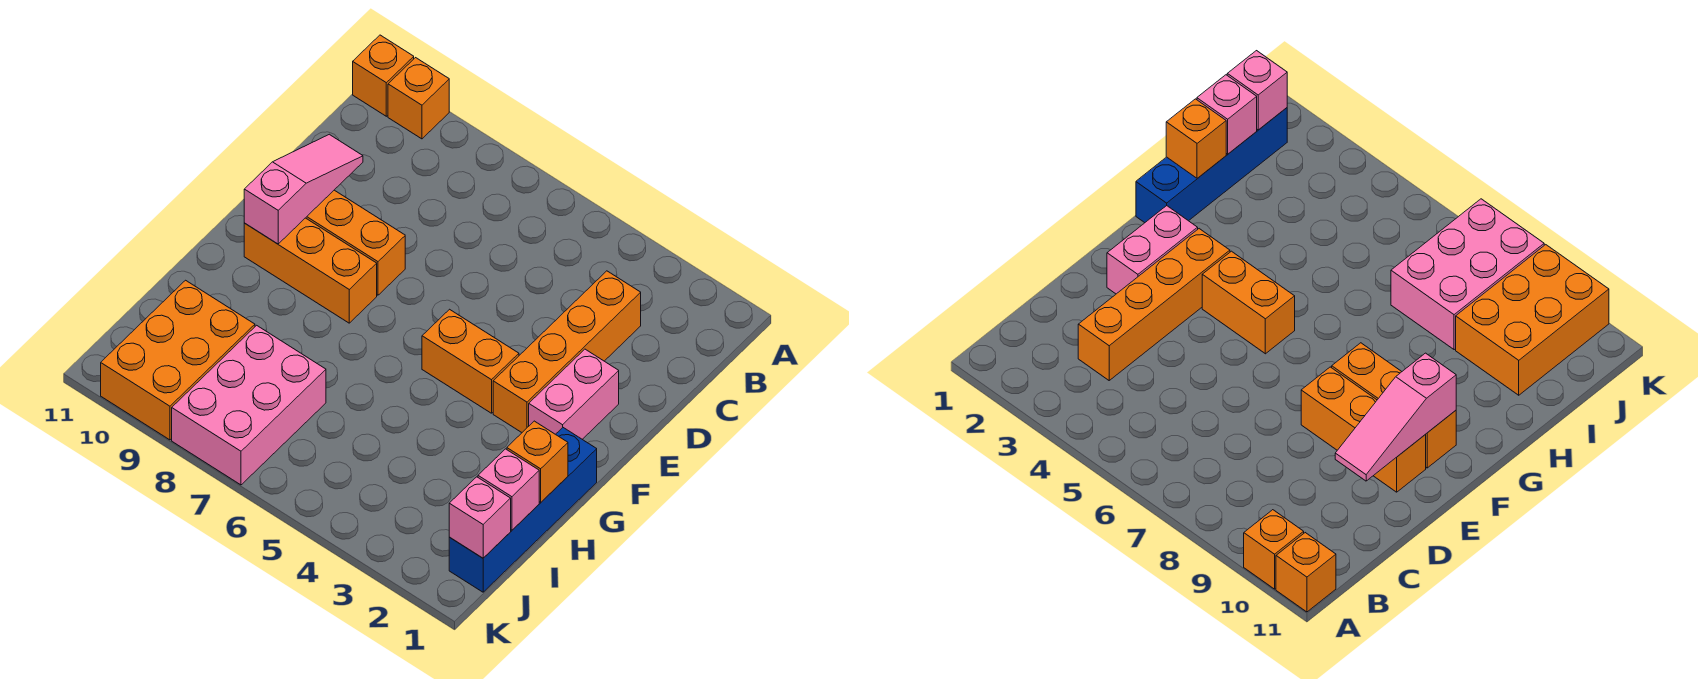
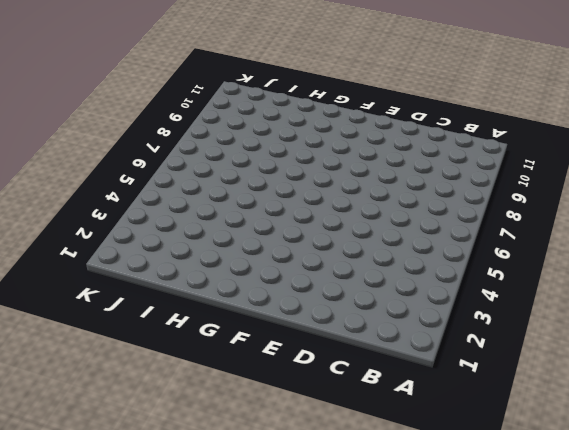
none -> orange 1x1 brick [388,58,449,139]
none -> orange 1x1 brick [353,35,414,116]
none -> orange 1x4 brick [493,271,641,432]

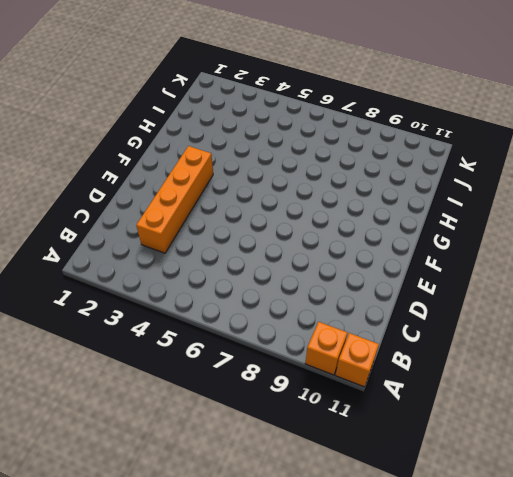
none -> pink 1x2 brick [529,349,619,439]
none -> orange 1x3 brick [306,190,405,295]
none -> orange 1x2 brick [422,309,519,413]

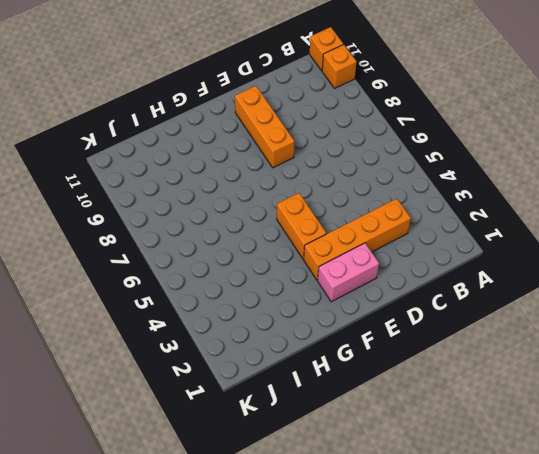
none -> orange 1x3 brick [244,218,377,323]
none -> blue 1x4 brick [449,428,597,592]
none -> pink 2x3 brick [172,325,326,485]

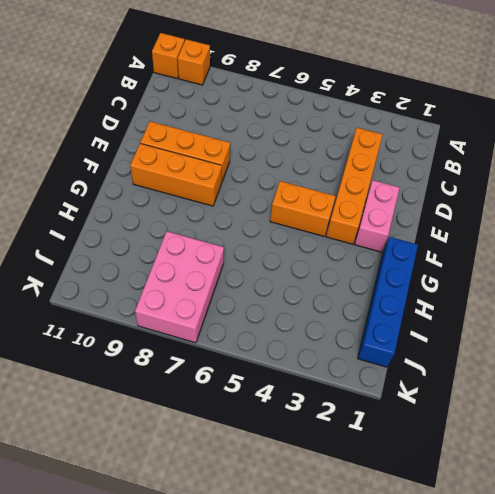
none -> orange 2x3 brick [101,280,255,440]
none -> pink 1x3 slope [244,134,363,244]
none -> orange 1x1 brick [507,421,568,502]

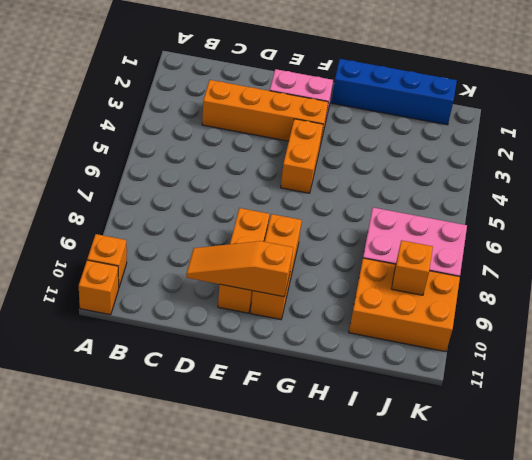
orange 1x3 slope [186,241,293,297] -> pink 1x3 slope [244,134,363,244]
orange 1x1 brick [392,240,433,295] -> orange 1x1 brick moved to [507,421,568,502]
none -> pink 1x1 brick [478,449,539,530]
none -> pink 1x1 brick [449,477,511,558]

